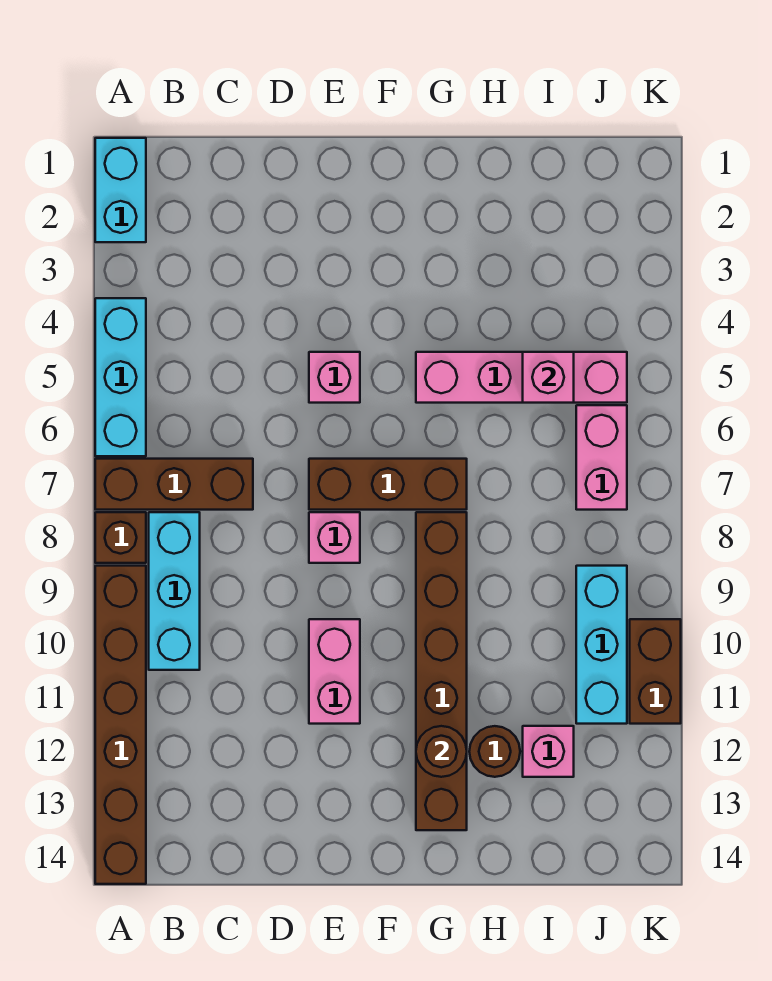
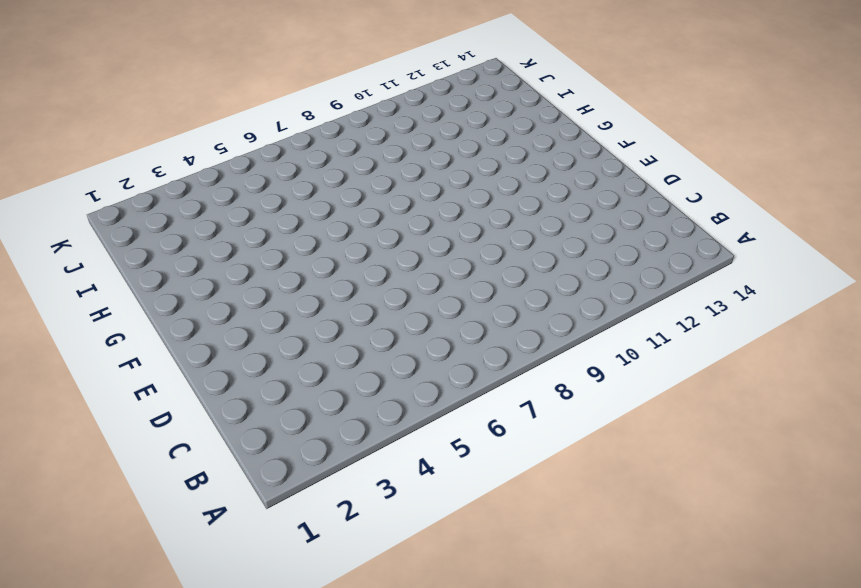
none -> cyan 1x2 brick [95,138,146,242]
none -> cyan 1x3 brick [95,298,146,456]
none -> brown 1x3 brick [95,459,253,510]

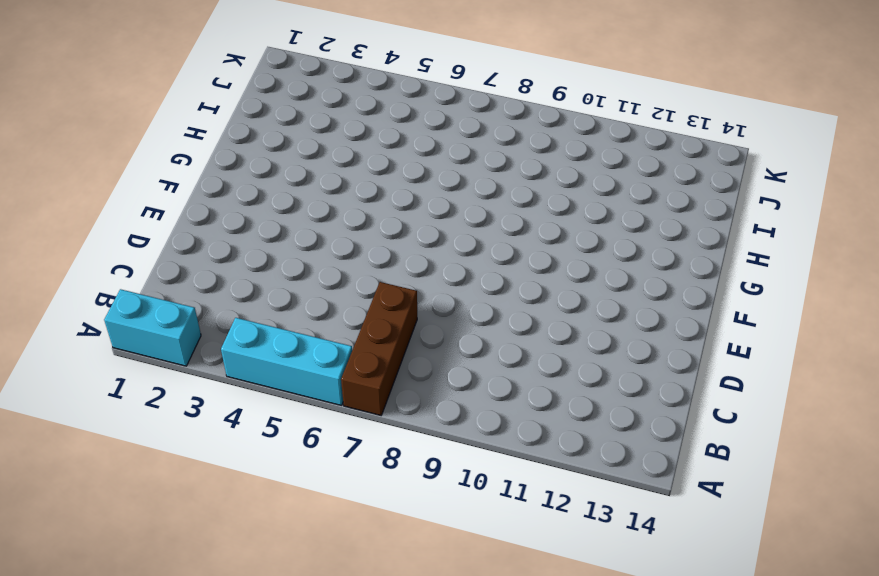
none -> brown 1x1 brick [95,512,146,563]
none -> brown 1x6 brick [95,566,146,884]
none -> cyan 1x3 brick [149,512,200,670]

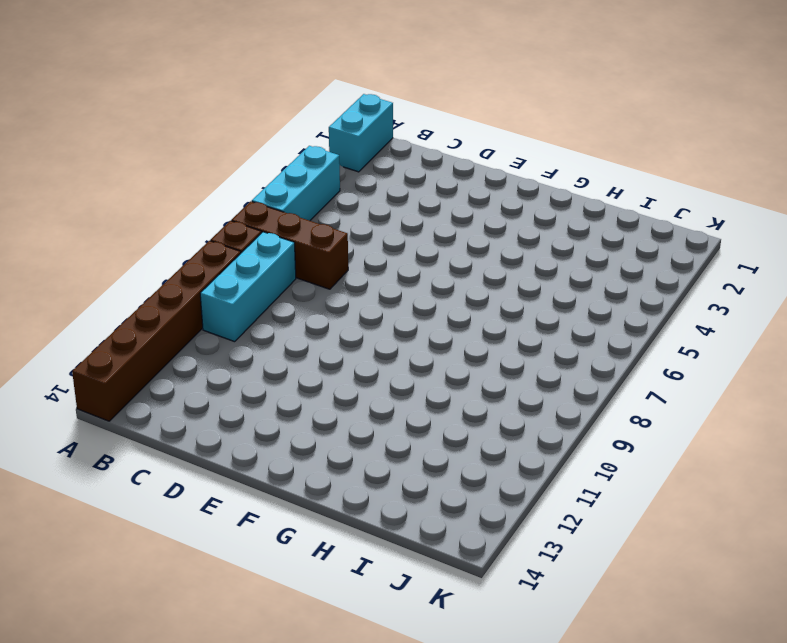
none -> pink 1x1 brick [309,352,360,403]
none -> brown 1x3 brick [309,459,467,510]
none -> pink 1x1 brick [309,512,360,563]

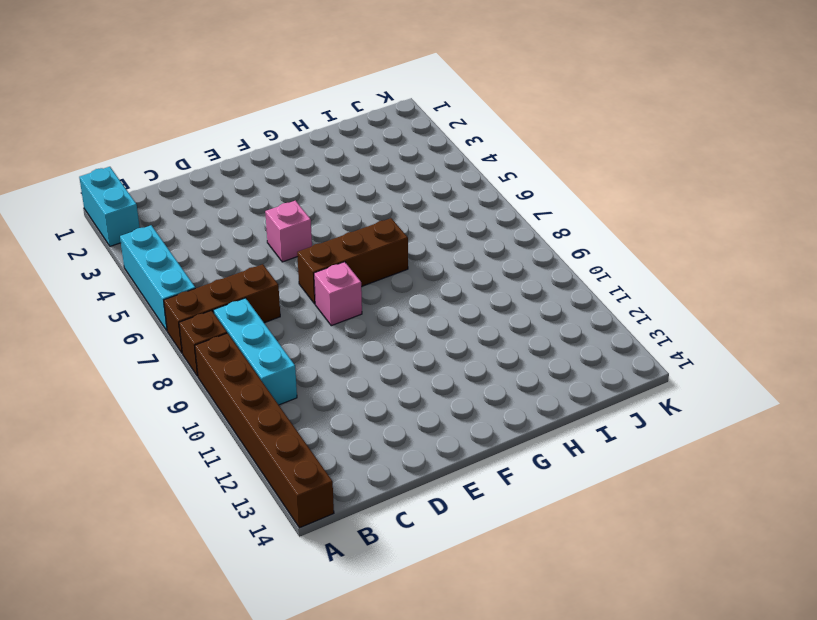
none -> pink 1x2 brick [309,619,360,724]
none -> pink 1x4 brick [416,352,627,403]
none -> brown 1x6 brick [416,512,467,830]

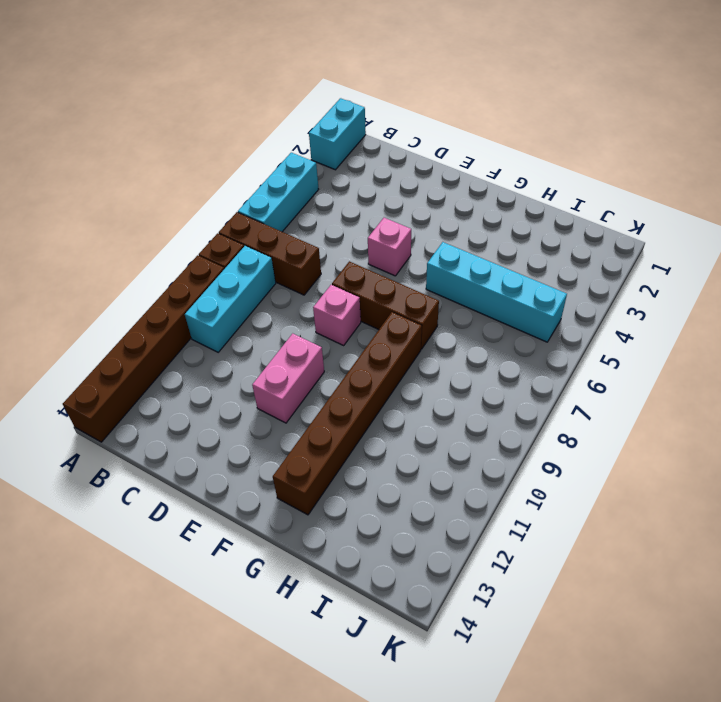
cyan 1x4 brick [426,242,567,342] -> pink 1x4 brick [416,352,627,403]
none -> brown 1x1 round brick [469,726,520,777]
none -> pink 1x1 brick [523,726,574,777]
none -> pink 1x2 brick [576,405,627,510]

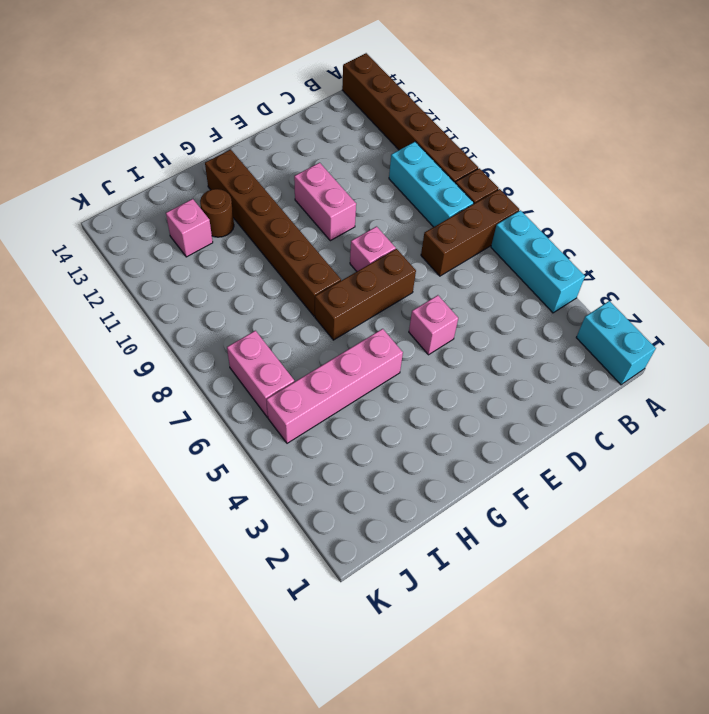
none -> cyan 1x3 brick [576,566,627,724]
none -> brown 1x2 brick [630,619,681,724]
none -> brown 1x1 round brick [416,726,467,777]

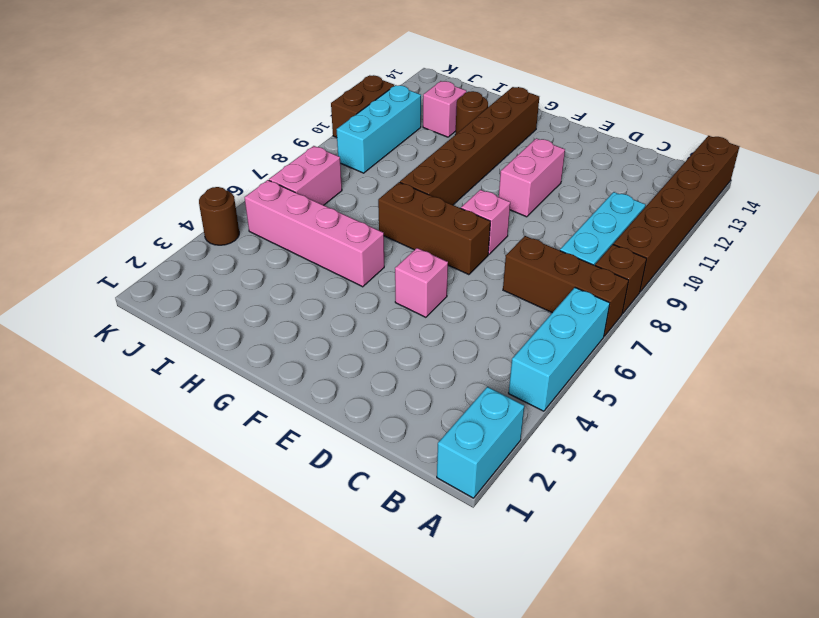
brown 1x1 round brick [199,187,239,245] -> brown 1x1 round brick moved to [416,726,467,777]
none -> pink 1x1 brick [523,352,574,403]

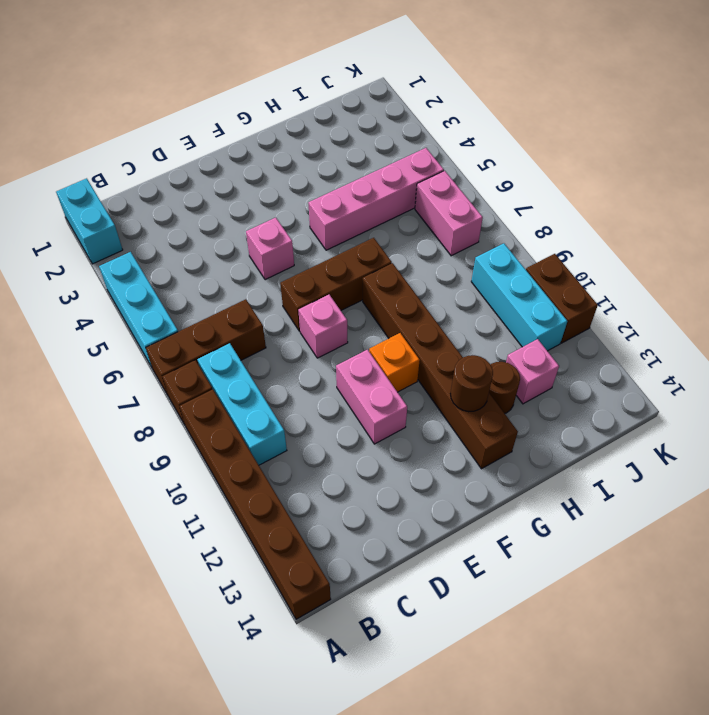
orange 1x1 brick [369,333,420,392] -> none
none -> pink 1x1 brick [523,352,574,403]

